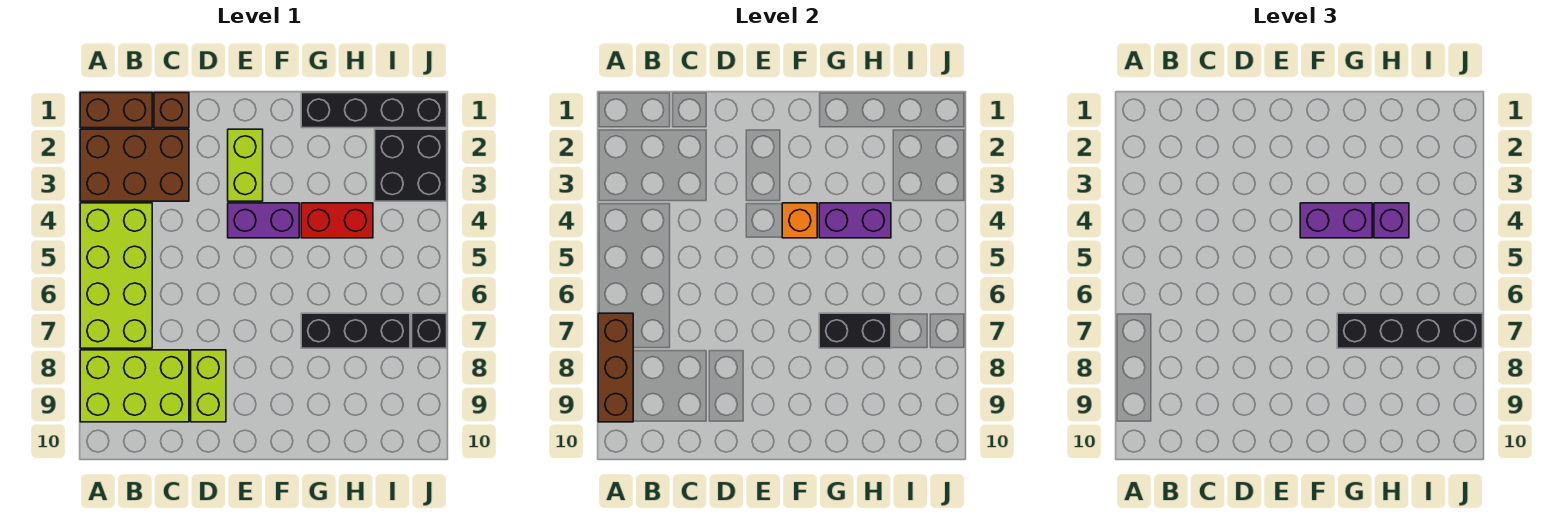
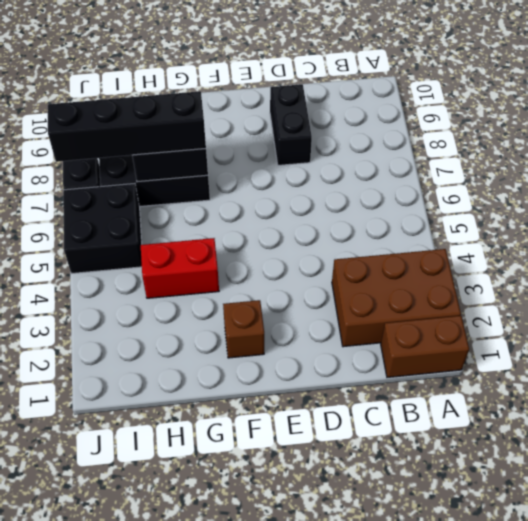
black 1x2 brick [270,84,312,165] -> lime 1x2 brick [191,350,226,422]
brown 1x1 brick [223,300,264,358] -> brown 1x1 brick moved to [154,93,189,128]
black 2x2 brick [63,184,142,274] -> black 2x2 brick moved to [375,129,447,201]
none -> lime 2x4 brick [80,203,152,348]
none -> lime 2x3 brick [80,350,189,422]
none -> lime 1x2 brick [228,129,263,201]

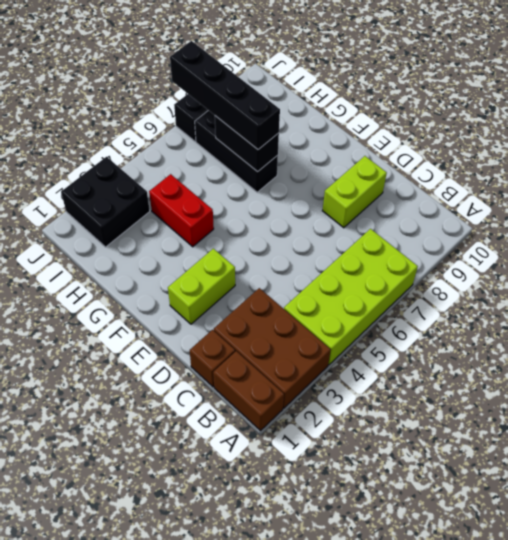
none -> lime 2x3 brick [80,350,189,422]
none -> purple 1x2 brick [228,203,299,238]
none -> black 1x4 brick [301,93,447,128]

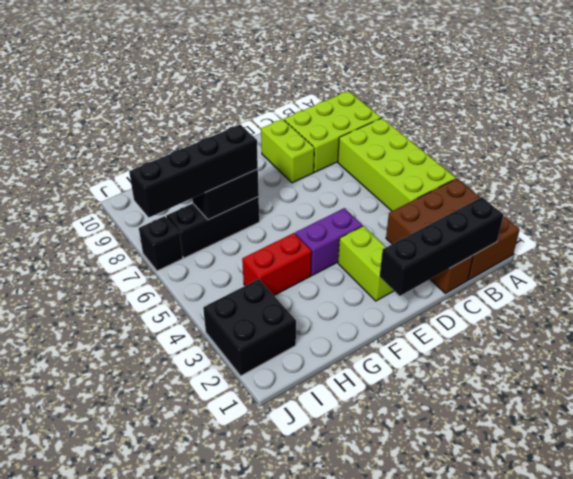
black 1x4 brick [380,197,503,296] -> black 1x4 brick moved to [301,93,447,128]
none -> brown 1x3 brick [598,313,633,422]
none -> orange 1x1 brick [782,203,817,238]
none -> purple 1x2 brick [819,203,891,238]

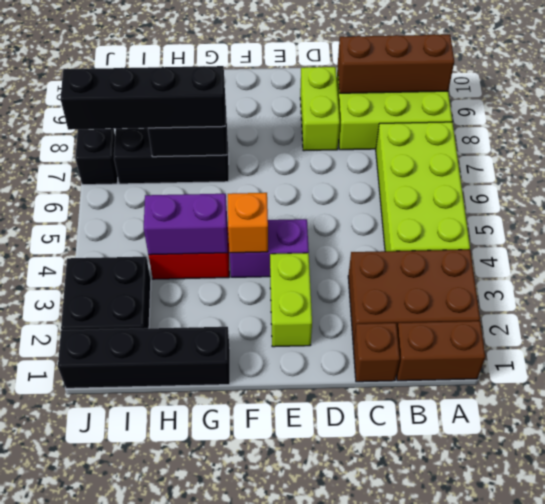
brown 1x3 brick [338,34,454,93] -> brown 1x3 brick turned to [598,313,633,422]
none -> purple 1x2 brick [1300,203,1372,238]
none -> purple 1x1 brick [1374,203,1409,238]

